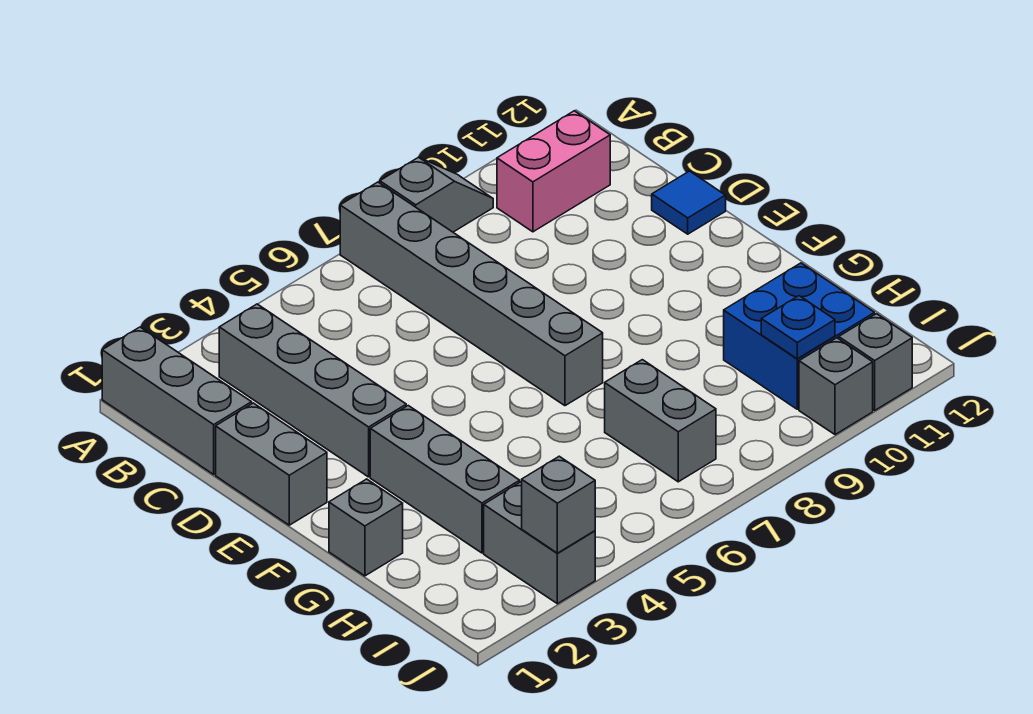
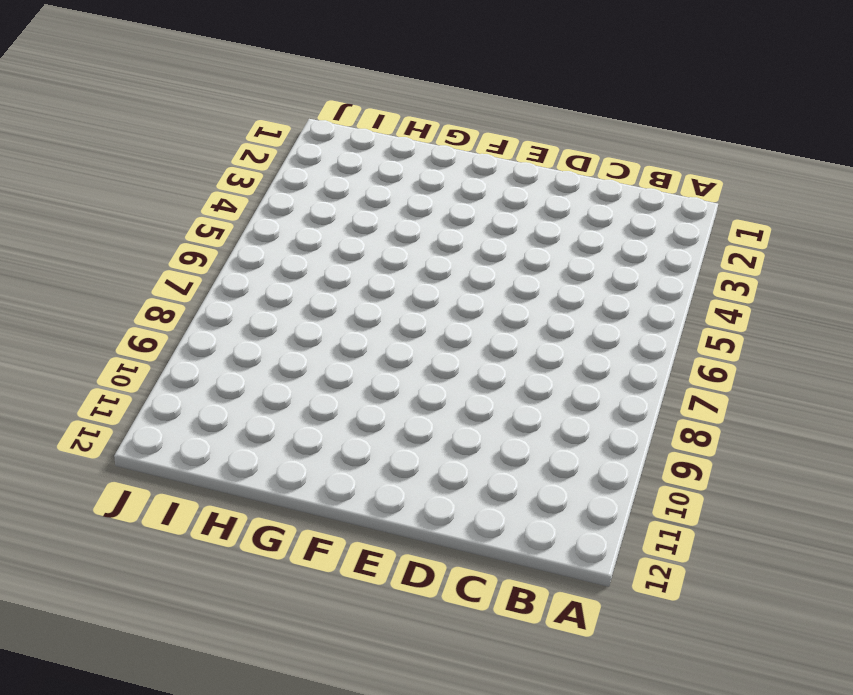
none -> grey 1x3 brick [102,327,252,474]
none -> grey 1x6 brick [340,182,603,406]
none -> grey 1x2 slope [380,157,493,232]

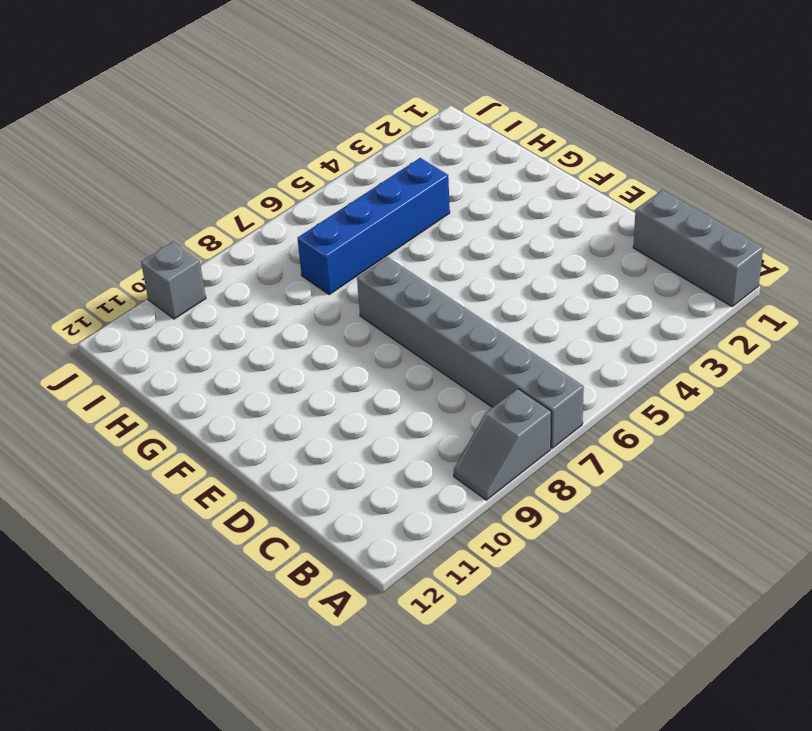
blue 1x4 brick [298,158,450,295] -> grey 1x2 brick [605,360,716,482]
none -> grey 1x4 brick [219,304,406,477]
none -> pink 1x2 brick [497,111,610,232]
none -> grey 1x2 brick [216,403,327,525]

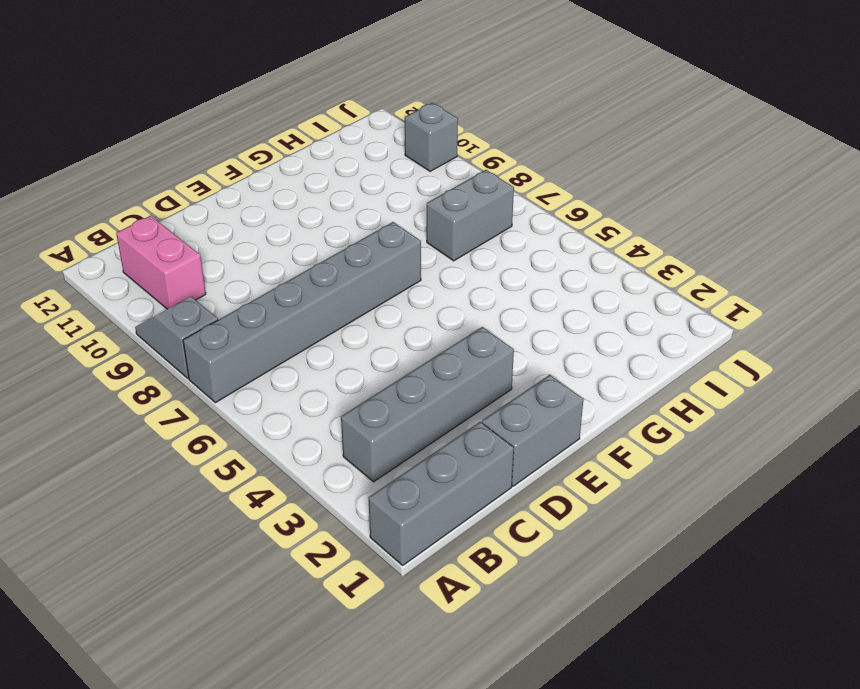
none -> blue 1x1 tile [652,171,726,234]
none -> grey 1x3 brick [370,406,520,553]
none -> grey 1x1 brick [329,479,403,576]

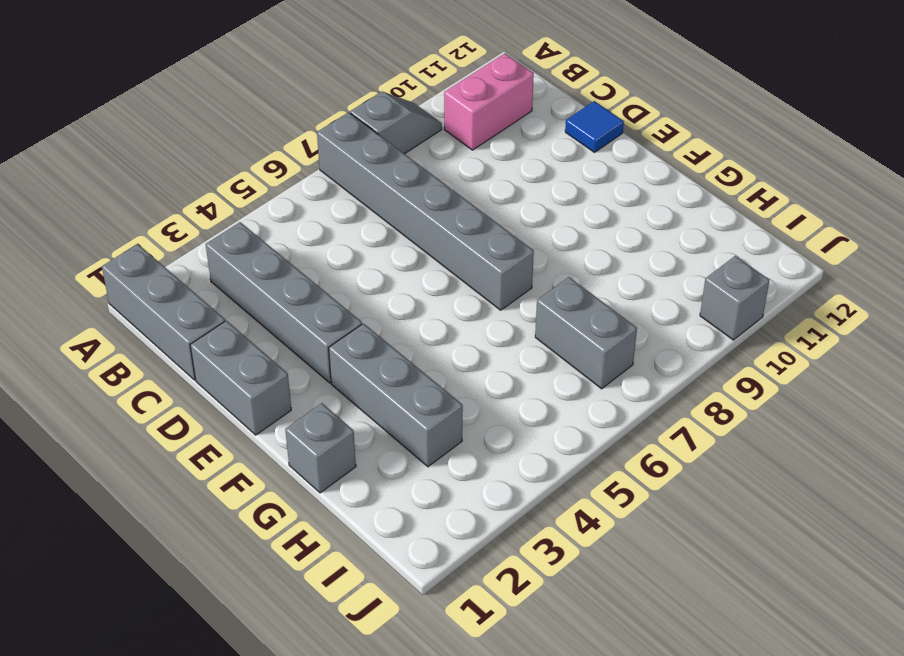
none -> blue 2x2 brick [724,263,875,409]
none -> grey 1x2 brick [484,481,595,604]
none -> grey 1x1 brick [839,314,912,410]

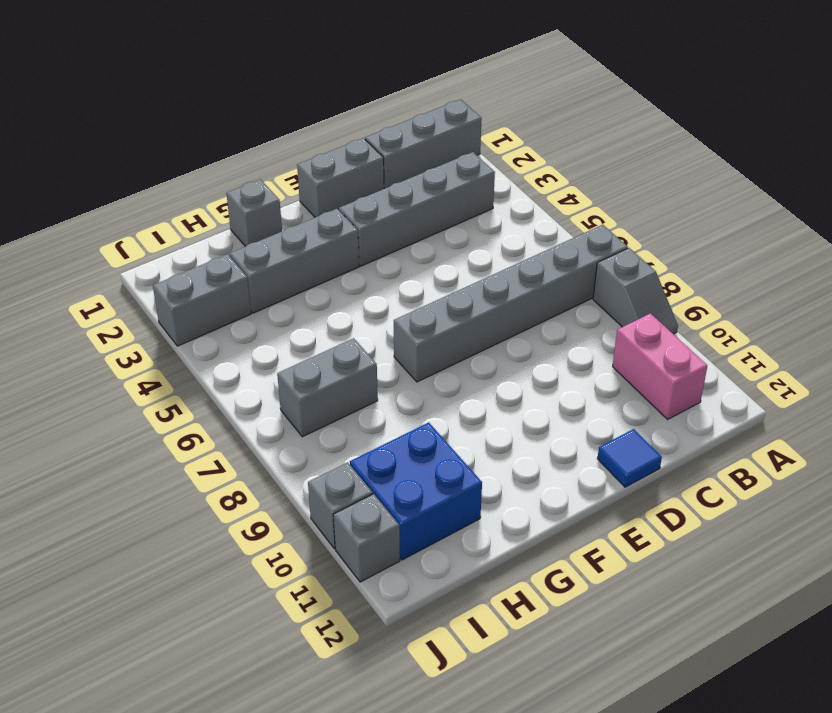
none -> blue 1x1 plate [761,296,835,359]
none -> grey 1x1 brick [522,456,595,553]

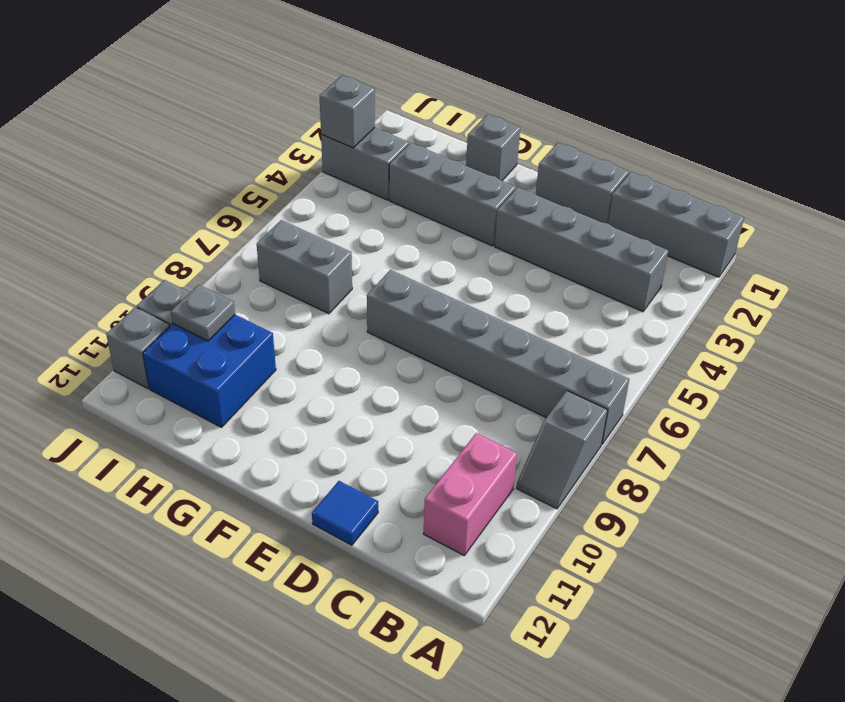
grey 1x1 plate [171,285,235,341] -> blue 1x1 plate [761,296,835,359]

